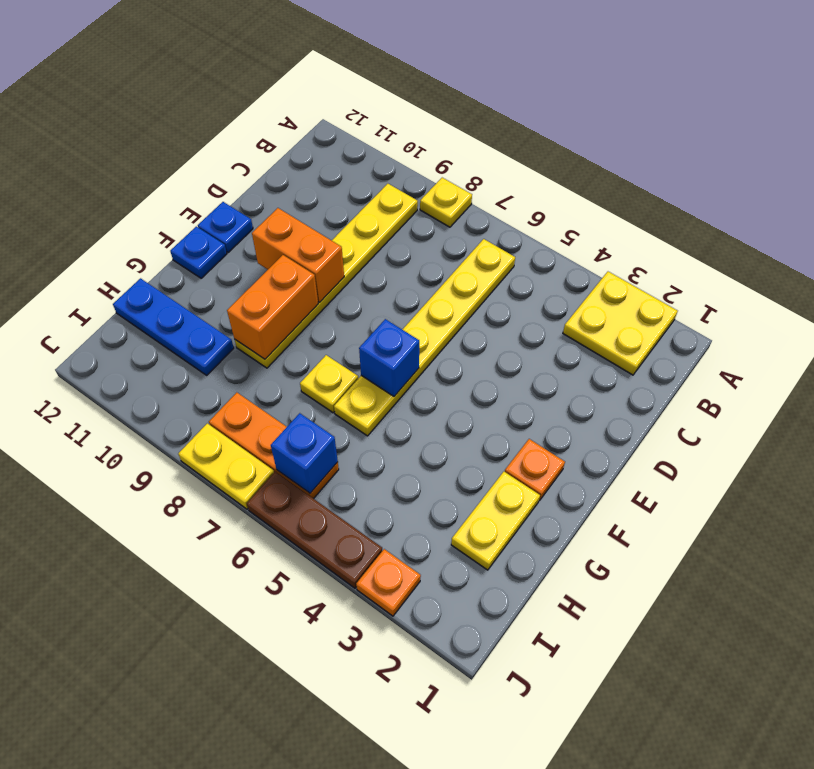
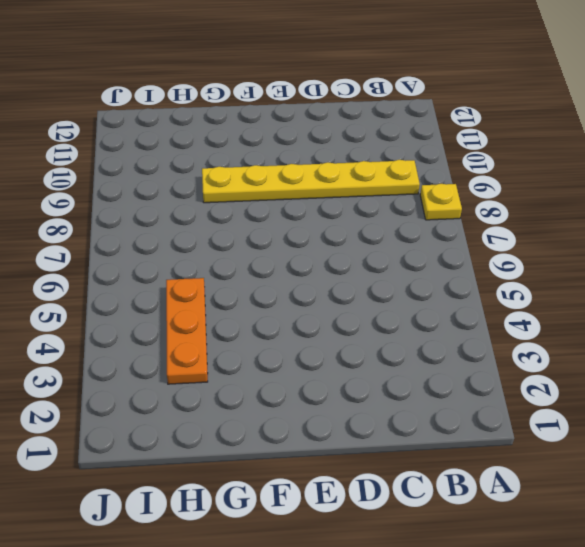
orange 1x3 plate [166,278,208,384] -> orange 1x3 plate moved to [209,393,339,499]
none -> yellow 2x2 plate [563,272,678,375]
none -> yellow 1x6 plate [334,239,515,436]
none -> blue 1x1 plate [198,202,253,253]

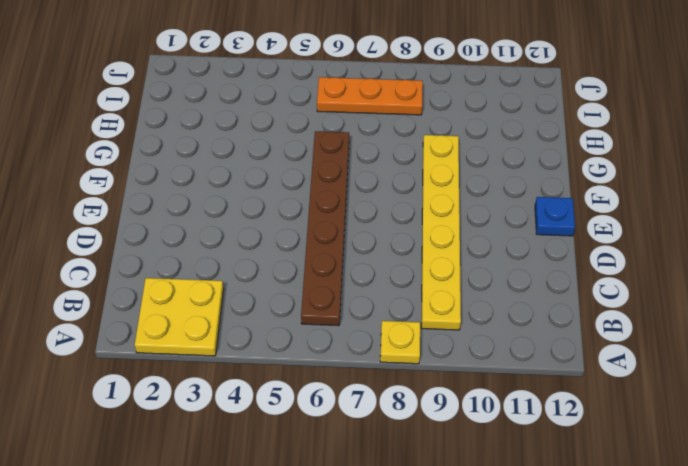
brown 1x6 plate [301,131,349,326] -> yellow 1x6 plate [334,239,515,436]
none -> orange 1x1 plate [505,439,565,501]
none -> blue 1x1 plate [170,227,227,278]
none -> yellow 1x2 plate [451,472,540,570]

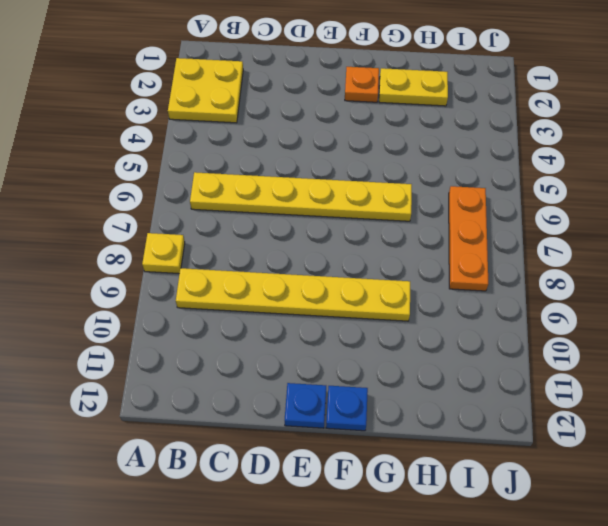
none -> yellow 1x1 plate [300,355,358,413]
none -> blue 1x3 plate [113,278,234,375]
none -> orange 1x1 plate [356,549,421,616]

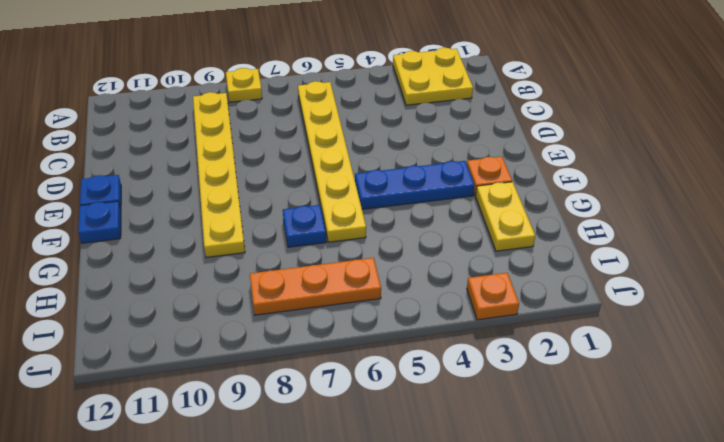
blue 1x3 plate [355,161,475,209] -> blue 1x3 plate moved to [113,278,234,375]
blue 1x1 plate [283,205,326,247] -> yellow 1x1 plate [300,355,358,413]
none -> brown 1x3 plate [247,472,382,588]
none -> yellow 1x2 plate [178,423,274,509]
none -> orange 1x2 brick [252,208,344,302]

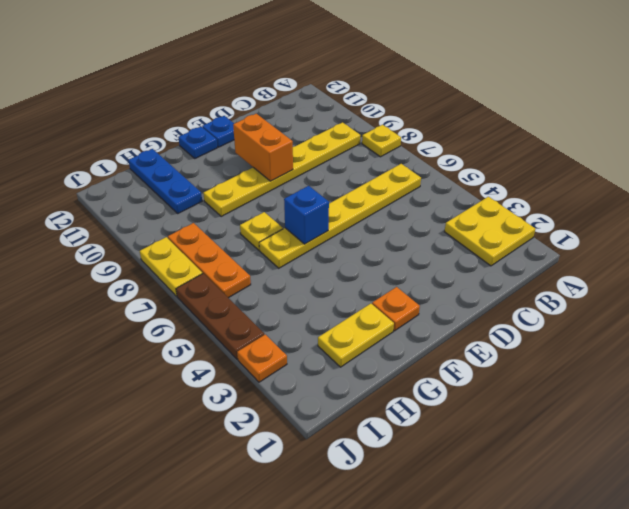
none -> orange 1x2 brick [227,255,318,359]
none -> blue 1x1 brick [271,413,338,493]

